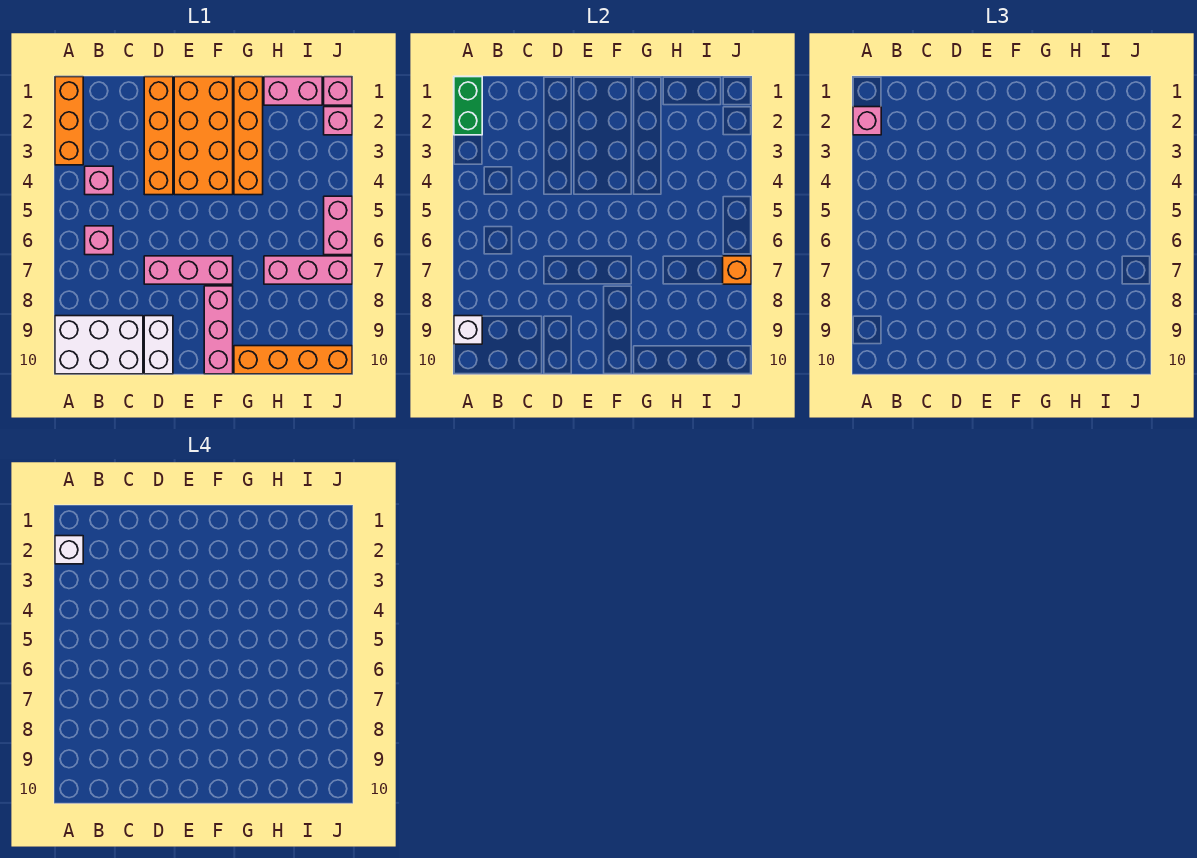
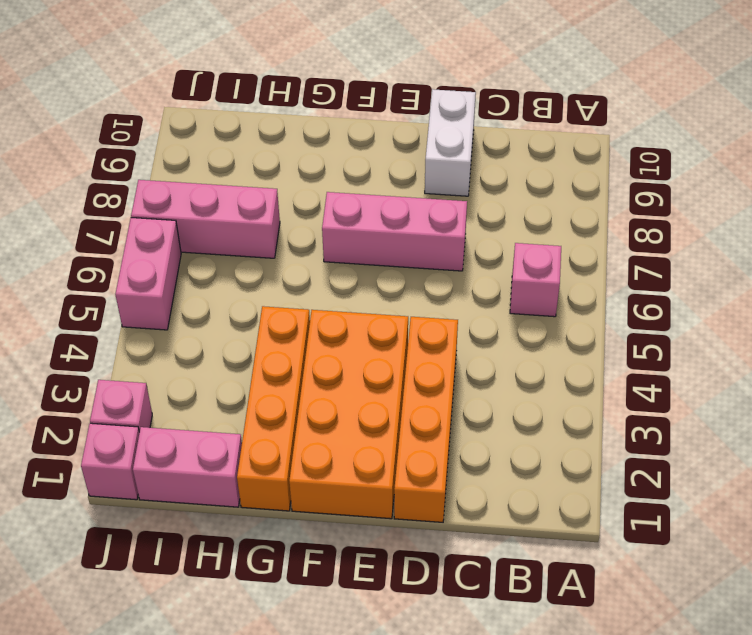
none -> orange 1x3 brick [55,77,83,165]
none -> white 2x3 brick [55,316,143,374]
none -> pink 1x1 brick [85,166,113,195]

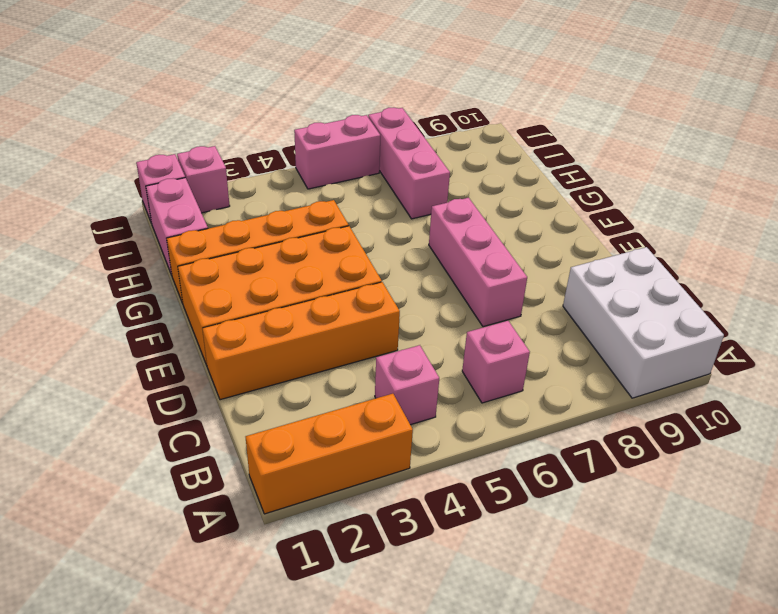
none -> white 1x2 brick [144,316,173,374]
none -> pink 1x3 brick [204,286,233,374]
none -> orange 1x4 brick [234,346,352,374]

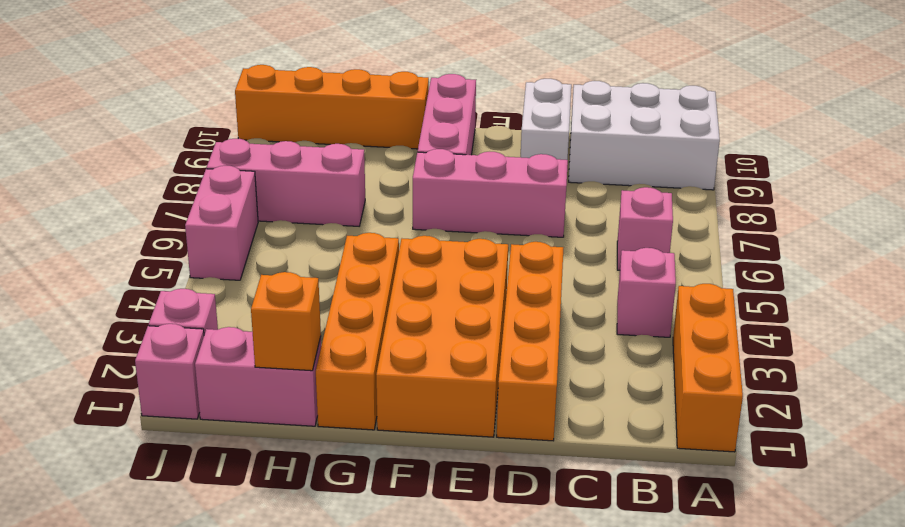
orange 1x1 brick [251,272,321,371] -> orange 1x1 brick moved to [723,256,751,284]
none -> green 1x2 brick [454,77,482,135]
none -> white 1x1 brick [454,316,482,344]
none -> pink 1x1 brick [853,107,881,135]

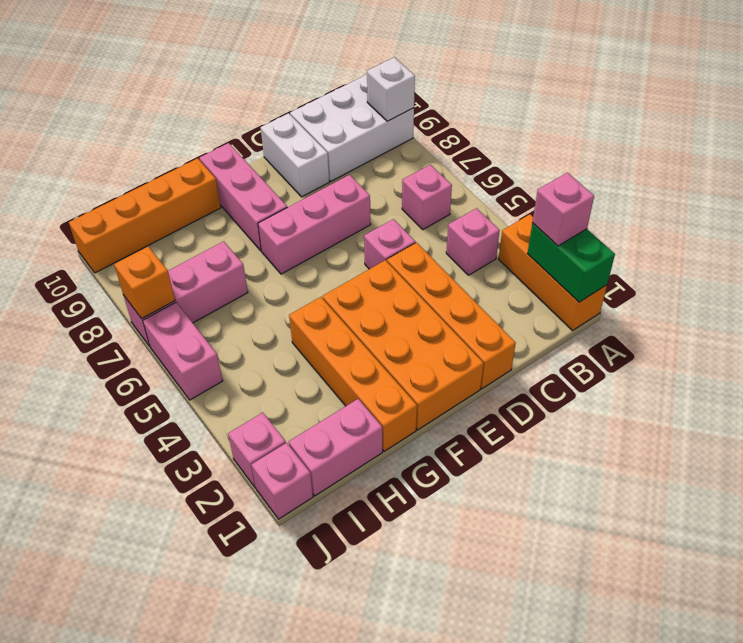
pink 1x1 brick [364,219,415,269] -> none
none -> white 1x1 brick [55,536,83,564]

